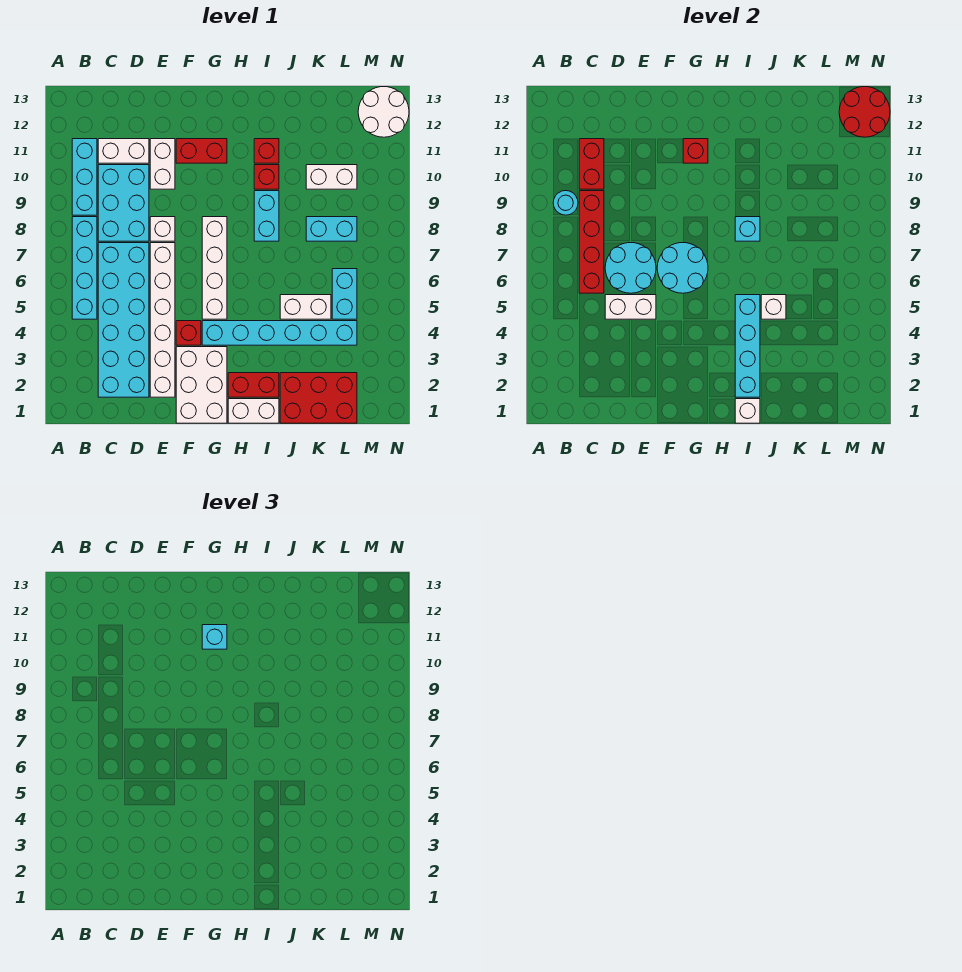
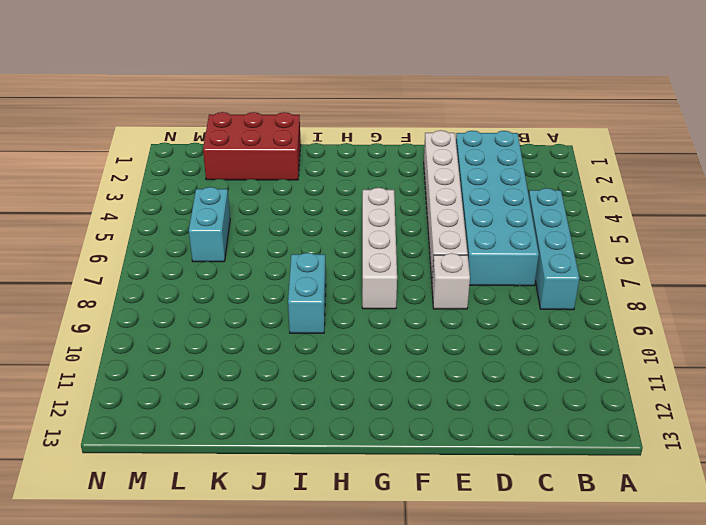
none -> cyan 1x3 brick [72,139,97,215]
none -> cyan 2x3 brick [98,165,149,241]
none -> white 1x2 brick [98,139,149,163]
none -> white 1x2 brick [150,139,175,189]

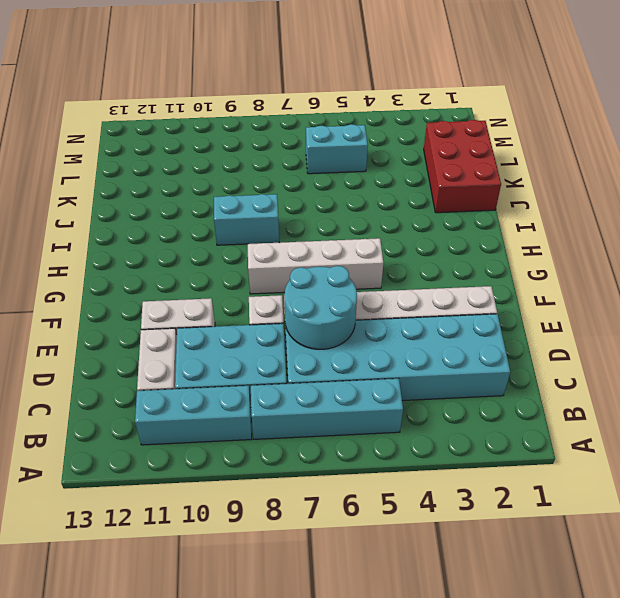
none -> white 2x3 brick [176,347,227,423]
none -> red 1x1 brick [176,321,201,345]
none -> red 1x2 brick [176,139,227,163]
none -> cyan 1x6 brick [202,321,357,345]

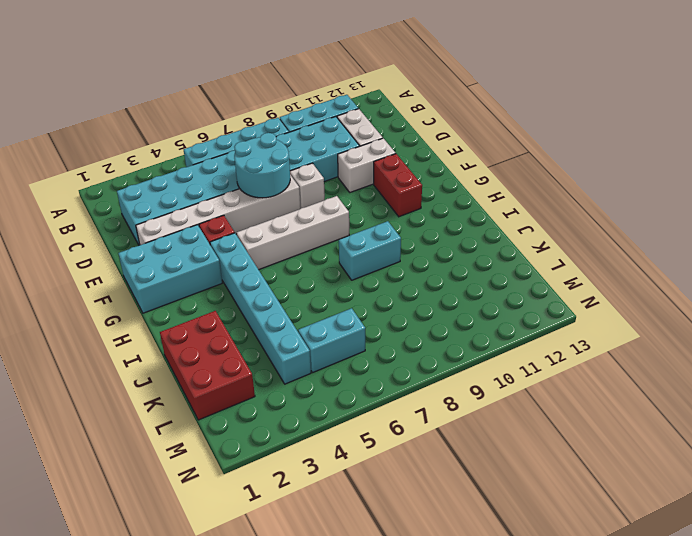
cyan 2x3 brick [118,225,222,313] -> white 2x3 brick [176,347,227,423]
none -> white 1x2 brick [228,399,279,423]
none -> red 1x2 brick [228,373,279,397]
none -> red 1x1 brick [254,165,279,189]
none -> red 1x1 brick [254,139,279,163]

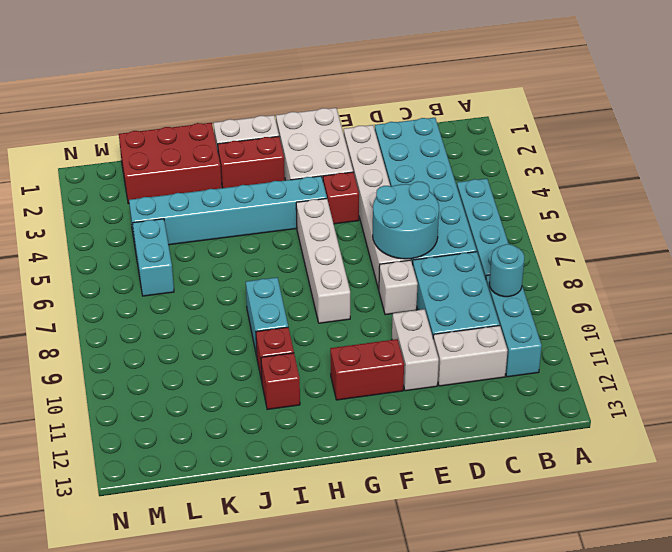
none -> white 1x2 brick [280,295,331,319]
none -> cyan 1x2 brick [306,217,357,241]
none -> white 1x2 brick [306,165,357,189]
none -> white 2x2 round brick [358,87,409,137]

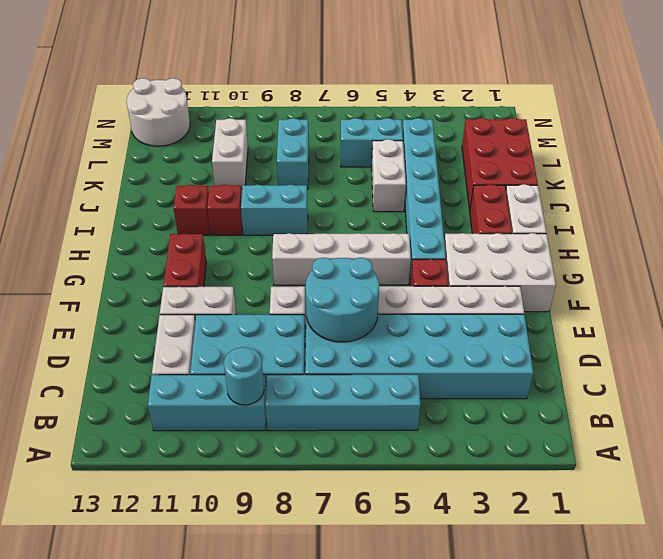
none -> red 1x4 brick [579,191,604,293]
none -> red 1x2 brick [579,139,604,189]
none -> white 1x2 brick [605,295,656,319]
none -> cyan 2x2 round brick [657,243,708,293]

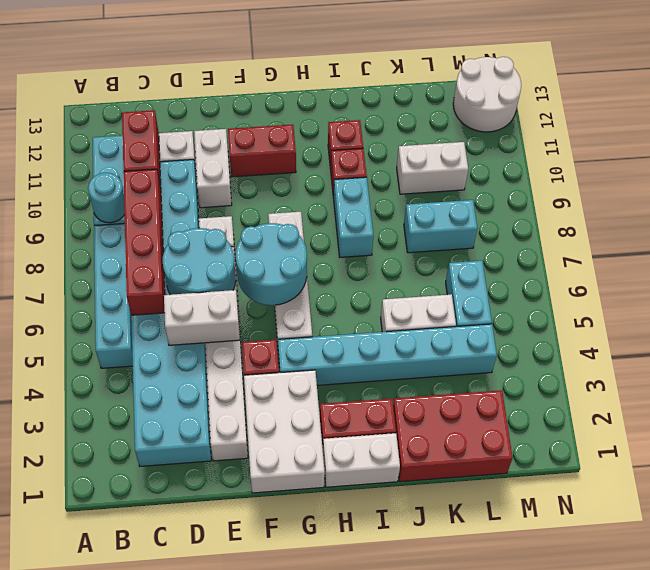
none -> red 1x1 brick [683,139,708,163]
none -> white 1x1 brick [735,399,760,423]
none -> cyan 1x4 brick [735,295,760,397]
none -> cyan 1x1 brick [735,217,760,241]

